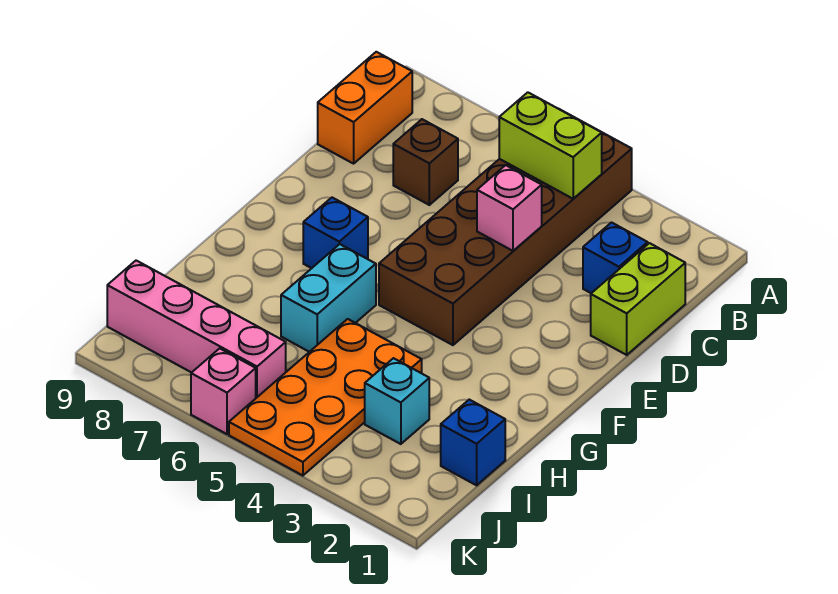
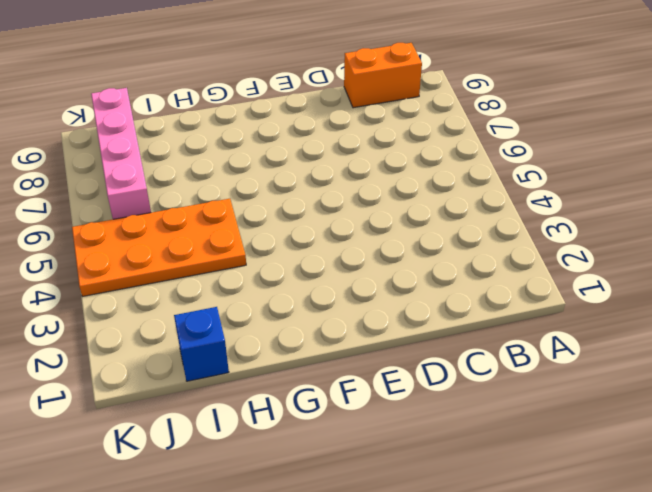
none -> brown 2x6 brick [379,120,632,345]
none -> lime 1x2 brick [591,243,685,355]
none -> blue 1x1 brick [583,223,648,293]

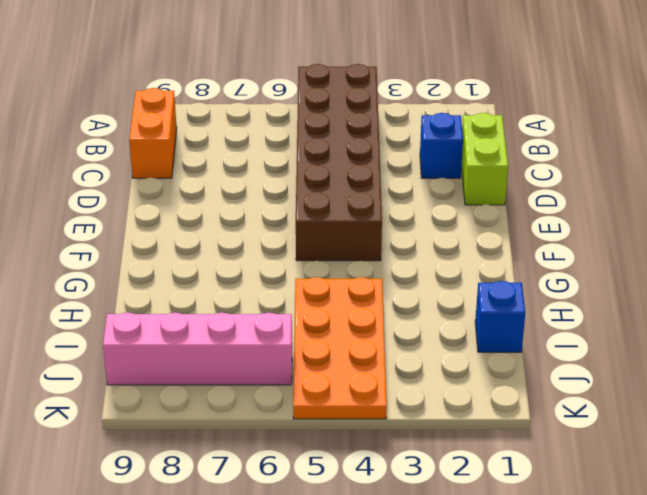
none -> brown 1x1 brick [393,119,458,205]
none -> blue 1x1 brick [303,198,368,268]
none -> cyan 1x2 brick [281,244,376,352]

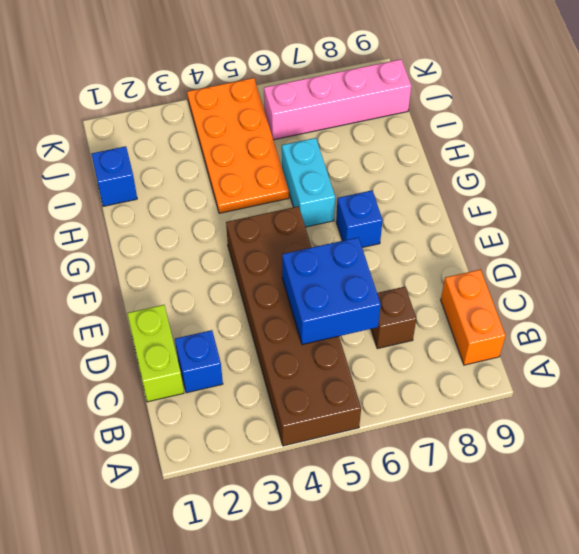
blue 2x2 brick [282,237,381,345] -> none
none -> cyan 1x1 brick [365,358,429,444]
none -> pink 1x1 brick [191,348,256,434]
none -> lime 1x2 brick [499,92,602,199]

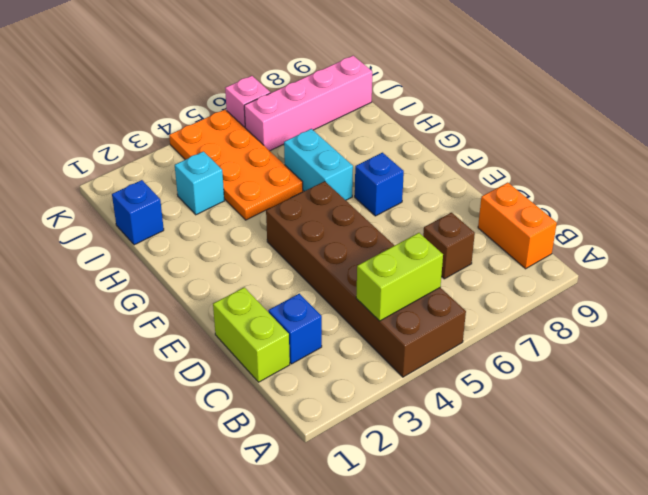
none -> pink 1x1 brick [477,165,542,251]

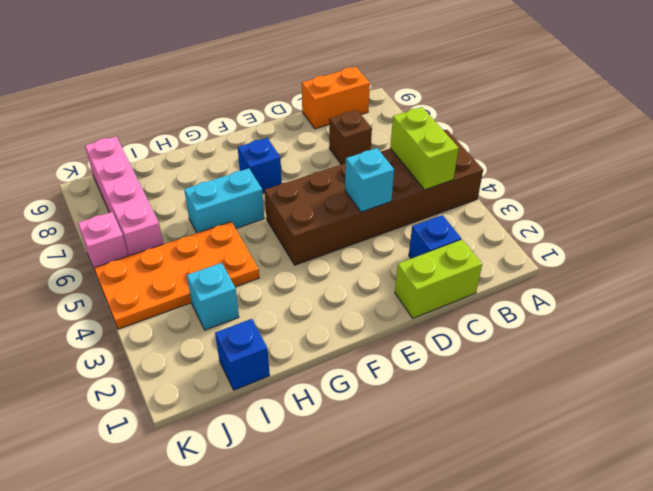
cyan 1x1 brick [345,148,394,212] -> pink 1x1 brick [477,165,542,251]

